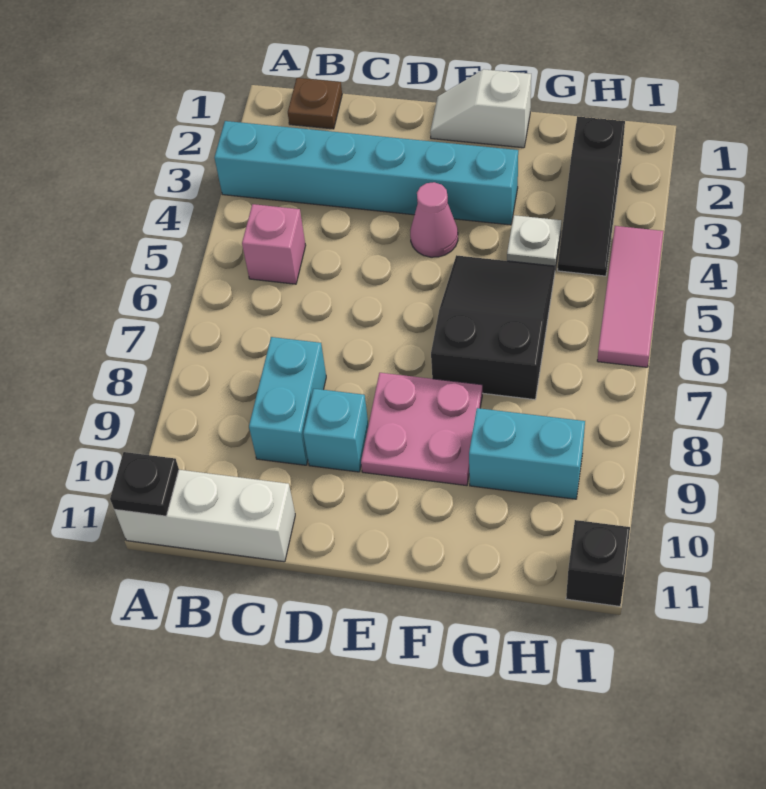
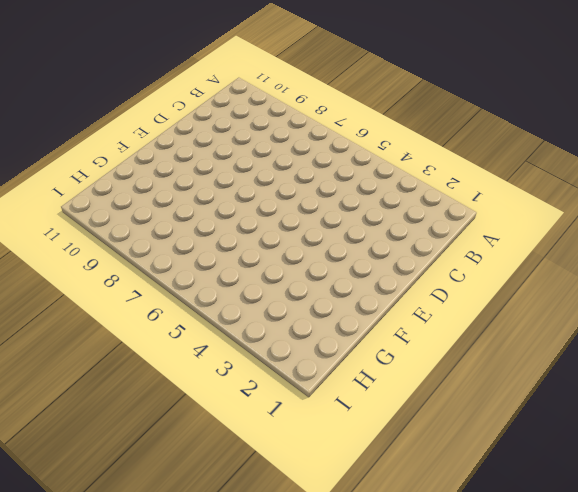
none -> cyan 1x6 brick [214,121,518,225]
none -> white 1x3 brick [115,470,295,562]
none -> brown 1x1 plate [288,78,342,129]

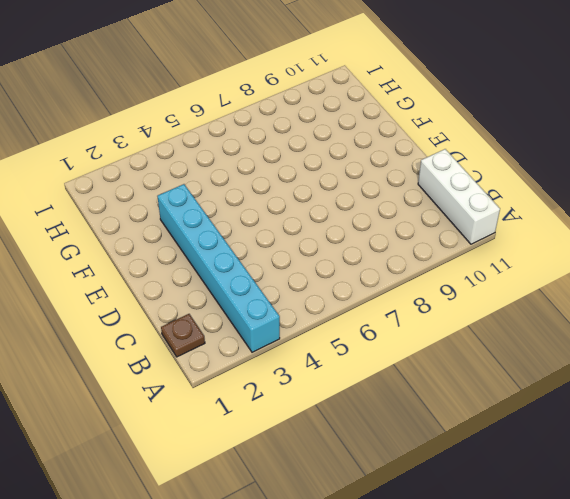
none -> pink 1x1 brick [242,204,306,284]
none -> cyan 1x2 brick [249,337,326,465]
none -> cyan 1x1 brick [303,389,368,472]

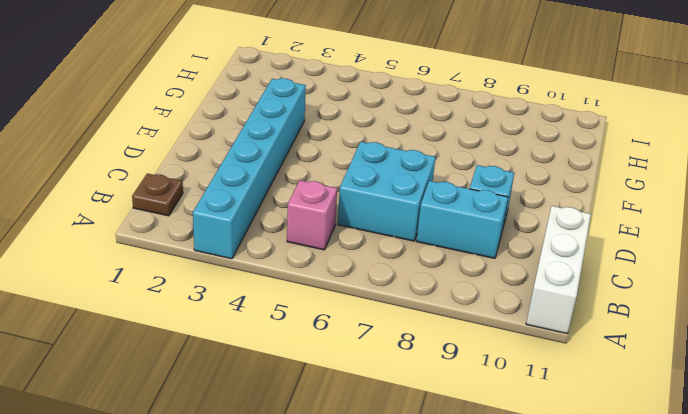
cyan 2x2 brick [338,142,435,241] -> none
none -> white 1x2 slope [430,69,531,148]
none -> pink 1x1 cone [410,182,458,257]
none -> pink 2x2 plate [361,373,482,486]

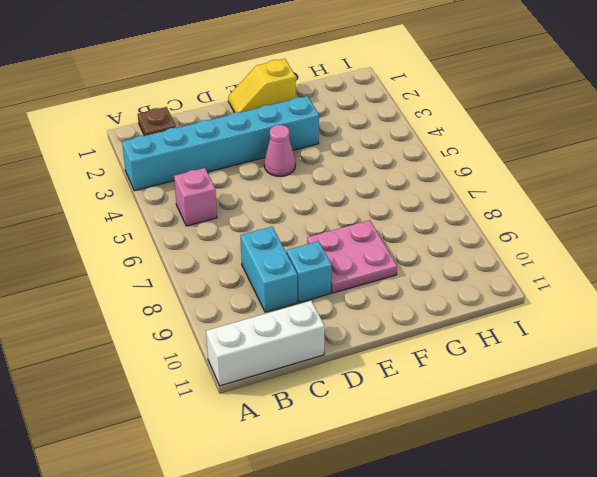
yellow 1x2 slope [228,59,296,113] -> white 1x2 slope [430,69,531,148]
none -> black 2x3 slope [431,255,555,400]
none -> white 1x1 plate [507,215,561,268]
none -> cyan 1x2 brick [469,408,585,499]

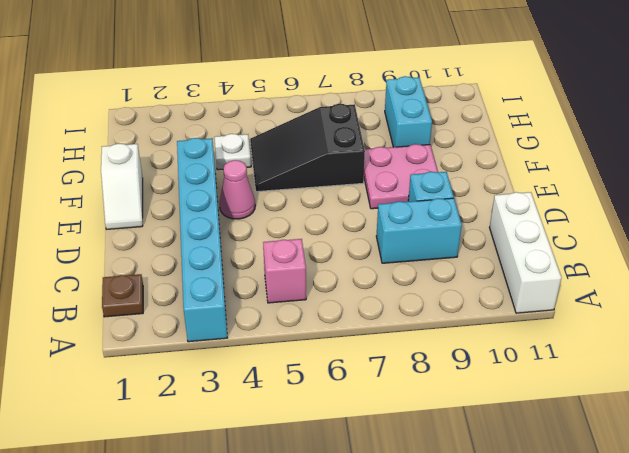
none -> black 1x3 slope [558,116,625,276]
none -> pink 1x3 tile [597,226,663,367]
none -> black 1x1 brick [566,520,630,606]

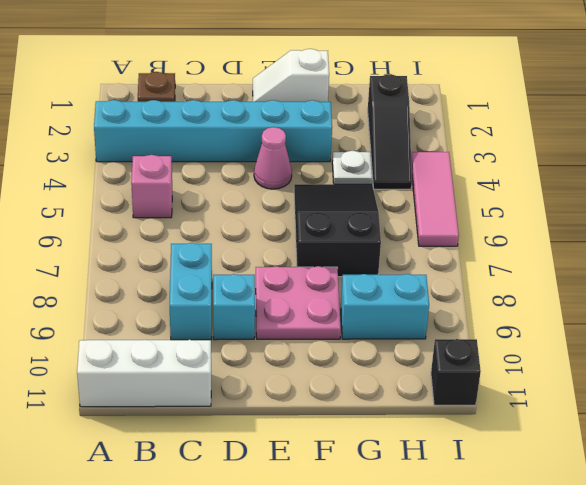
none -> black 1x1 plate [110,452,179,516]

